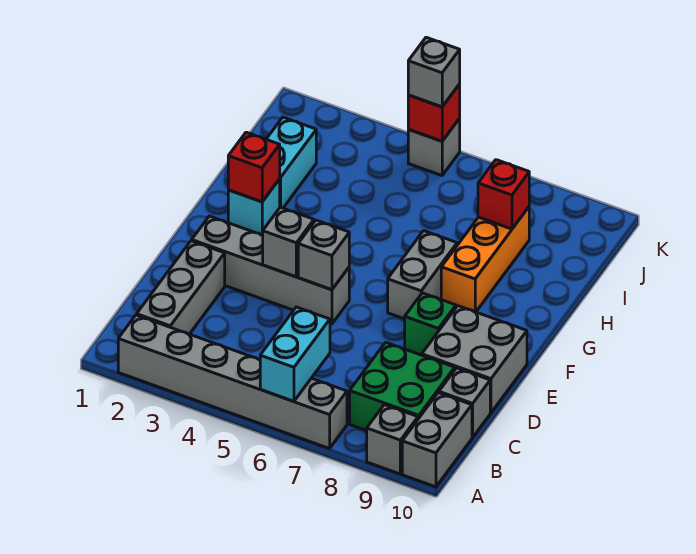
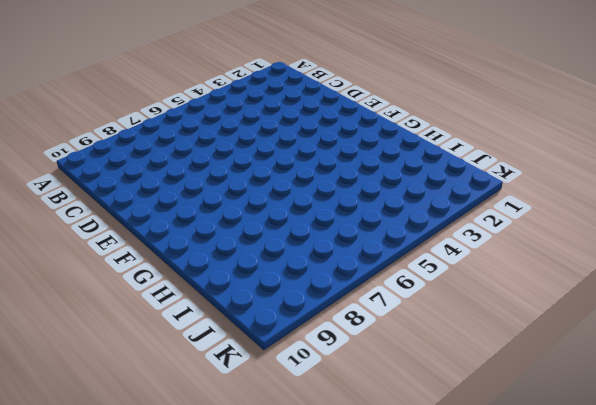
none -> grey 1x6 brick [118,315,347,449]
none -> grey 1x1 brick [367,405,418,474]
none -> grey 1x2 brick [402,393,472,487]

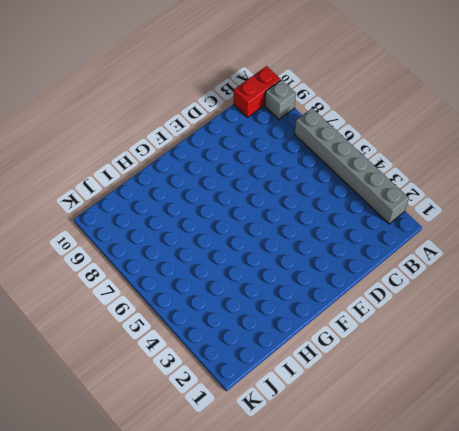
red 1x2 brick [234,66,281,117] -> grey 1x2 brick [402,393,472,487]
none -> grey 1x3 brick [137,241,225,334]
none -> green 2x2 brick [350,342,455,431]
none -> grey 1x1 brick [439,368,490,437]

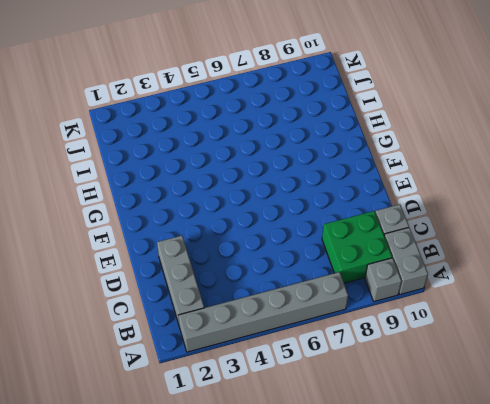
none -> grey 2x2 brick [422,306,527,413]
none -> grey 1x4 brick [192,216,349,324]
none -> green 1x1 brick [405,293,456,355]

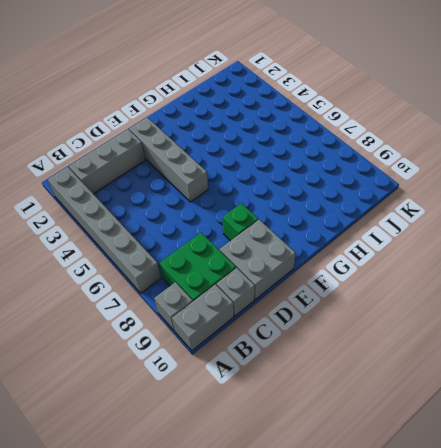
none -> grey 1x2 brick [388,231,457,319]
none -> cyan 1x1 brick [228,179,280,235]
none -> orange 1x3 brick [441,207,529,312]

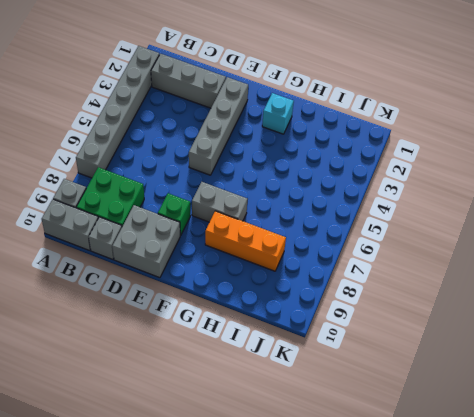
none -> cyan 1x2 brick [266,117,316,208]
none -> grey 1x1 brick [408,119,460,176]
none -> cyan 1x2 brick [260,307,330,401]

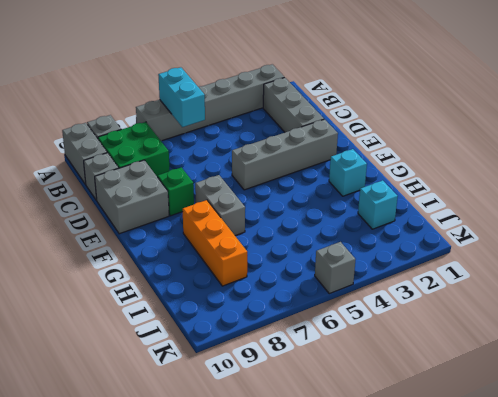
cyan 1x1 brick [358,180,398,229] -> cyan 1x2 brick [266,117,316,208]
none -> grey 1x1 brick [263,207,314,277]
none -> grey 1x1 brick [298,220,349,290]
none -> red 1x1 brick [228,132,280,202]

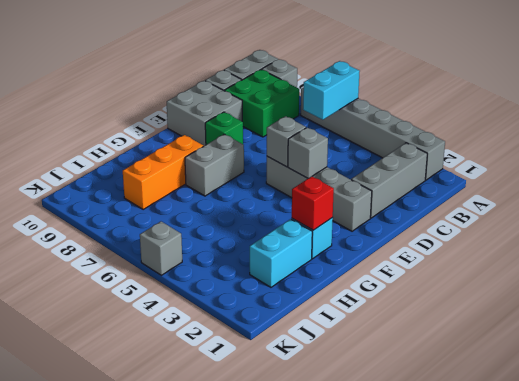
none -> red 1x1 brick [478,160,529,229]
none -> red 1x1 brick [408,84,460,141]
none -> grey 1x1 brick [408,37,460,107]

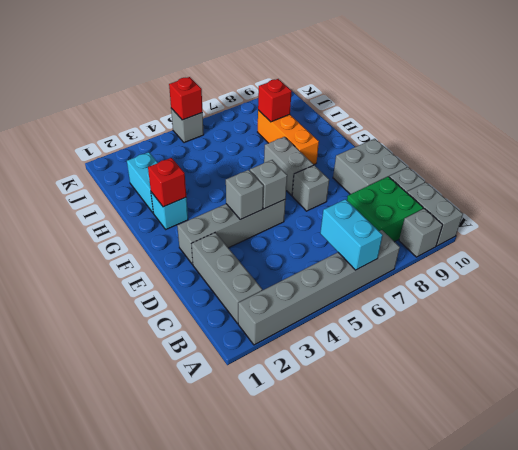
grey 1x1 brick [292,165,329,211] -> grey 1x1 brick moved to [408,37,460,107]
none -> green 1x1 brick [405,293,456,355]

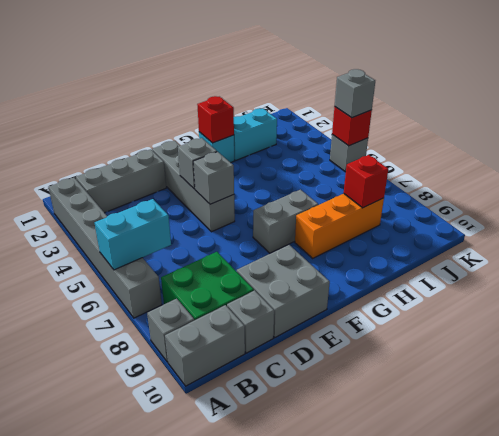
none -> green 1x1 brick [405,293,456,355]

